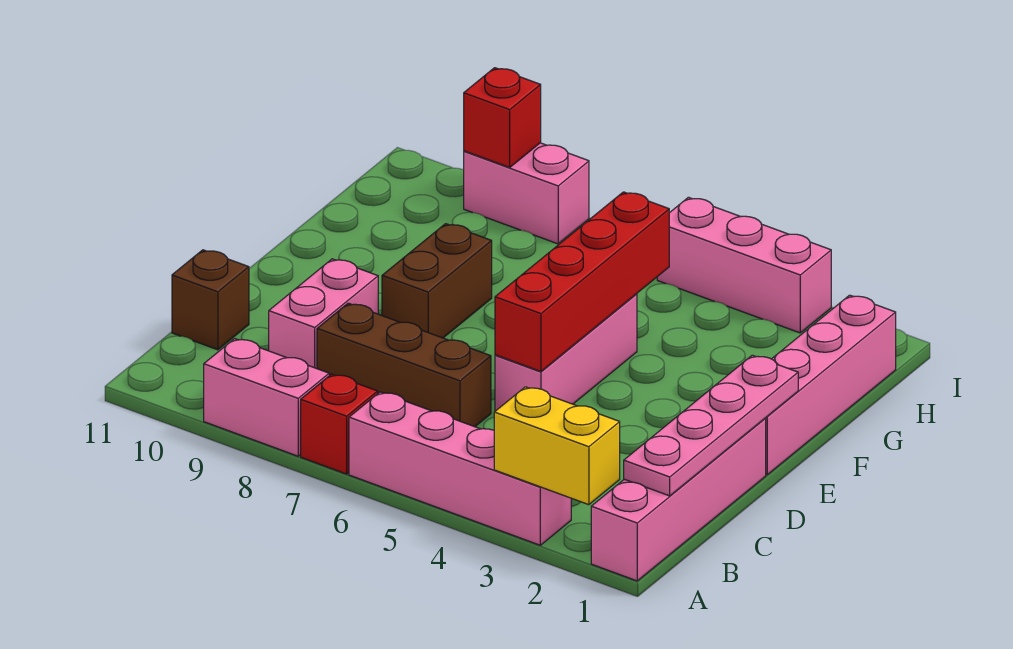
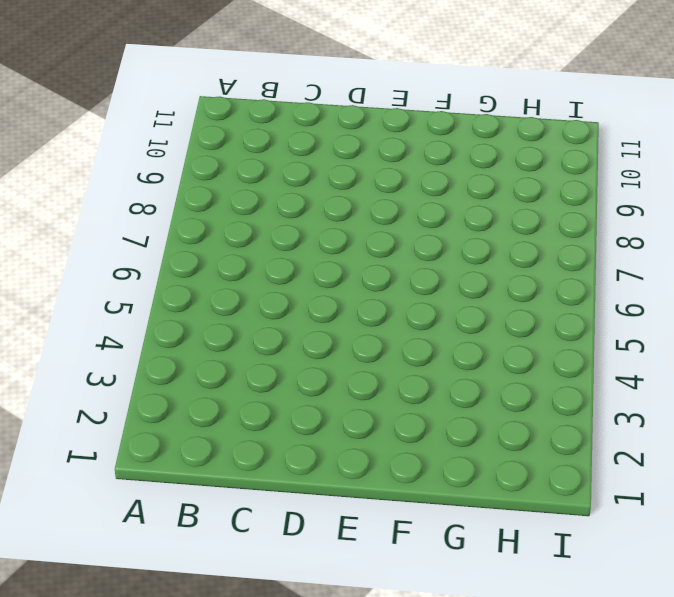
none -> pink 1x4 brick [591,419,766,581]
none -> pink 1x4 brick [349,392,571,545]
none -> red 1x1 brick [301,374,378,474]

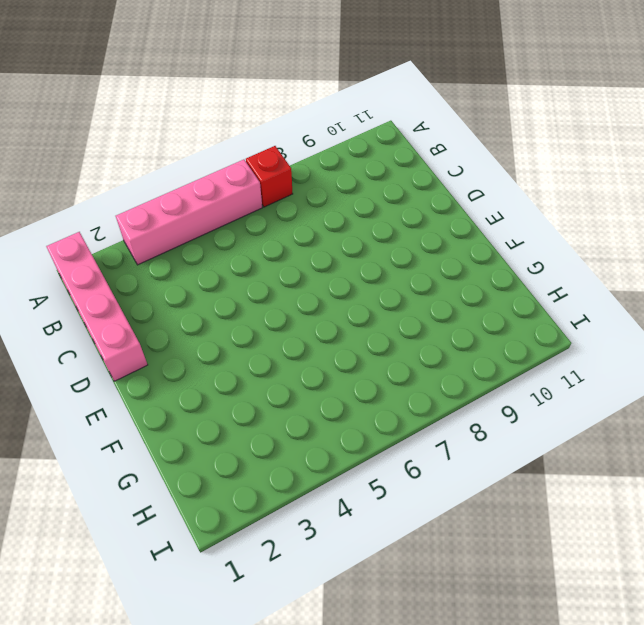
none -> pink 1x2 brick [204,339,329,456]
none -> brown 1x3 brick [317,303,491,427]
none -> pink 1x2 brick [269,259,378,369]

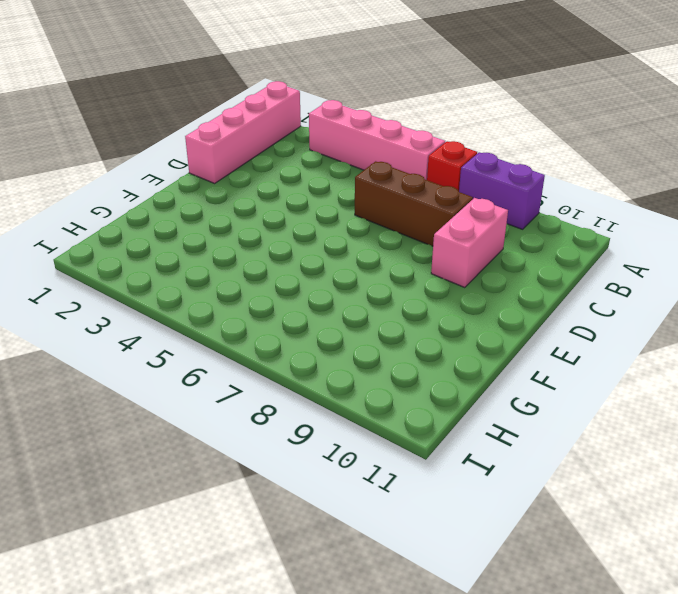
purple 1x2 brick [459,152,545,229] -> pink 1x2 brick [204,339,329,456]
none -> brown 1x1 brick [172,250,249,350]
none -> pink 1x3 brick [495,294,637,411]
none -> pink 1x4 brick [765,295,896,475]

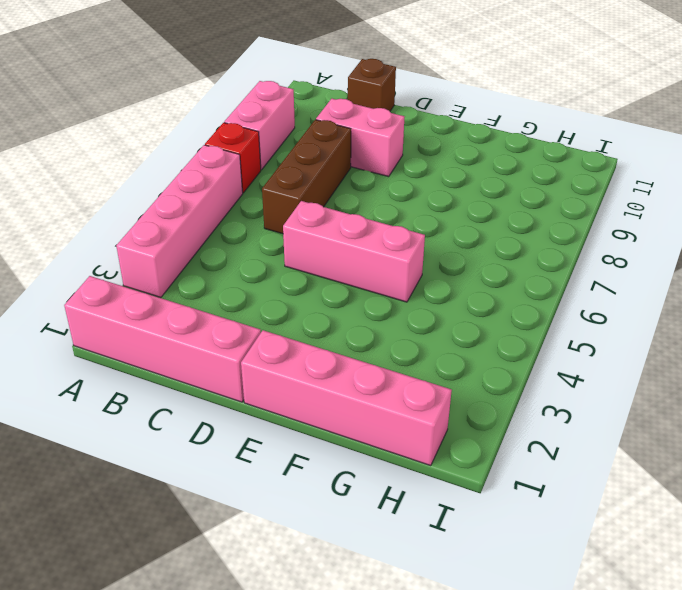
none -> brown 1x2 brick [382,224,492,338]
none -> pink 1x3 brick [657,197,831,333]
none -> pink 1x2 brick [464,143,589,244]

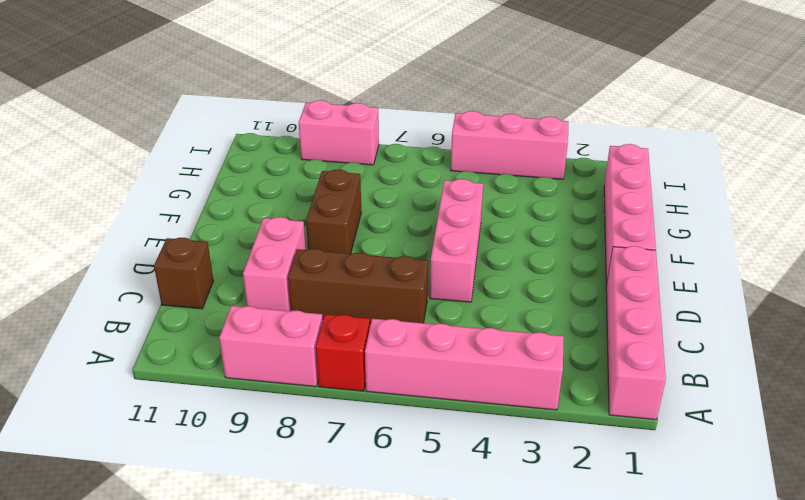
none -> yellow 1x2 brick [494,387,620,505]
none -> pink 1x4 plate [624,355,798,496]
none -> red 1x4 brick [495,192,669,371]

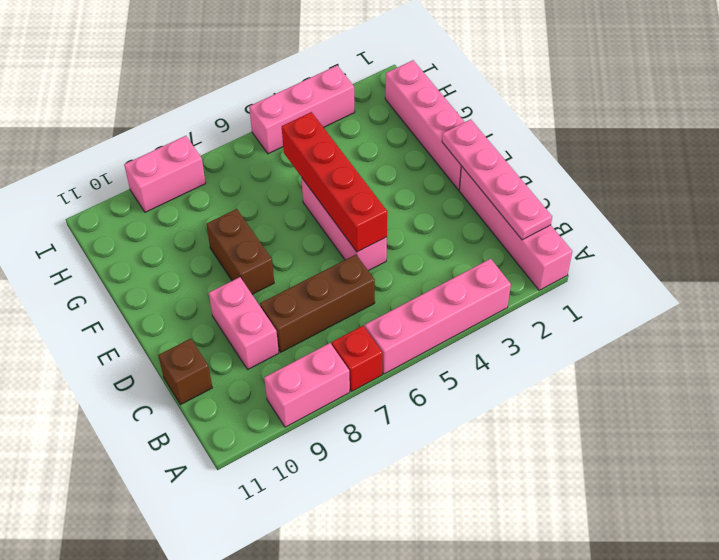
none -> yellow 1x2 brick [494,387,620,505]
none -> red 1x1 brick [464,68,541,167]

